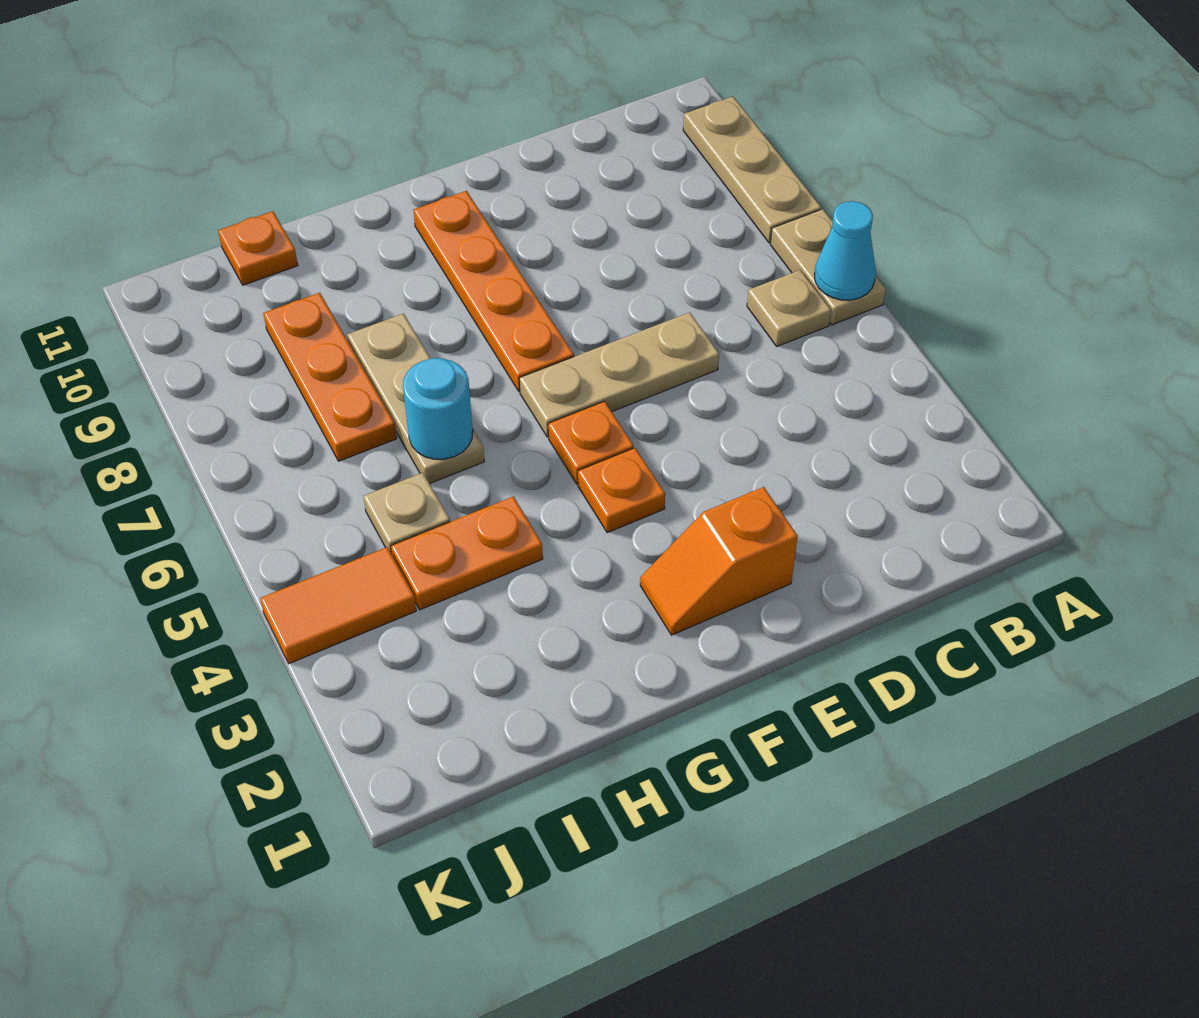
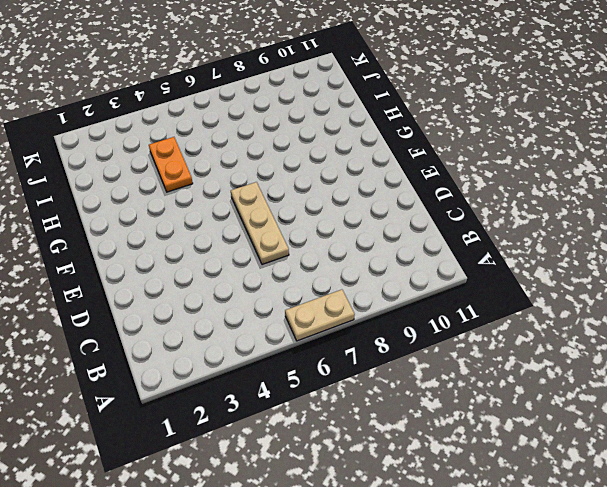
none -> tan 1x3 plate [683,97,821,243]
none -> tan 1x1 plate [747,270,831,346]
none -> orange 1x2 slope [640,487,798,635]

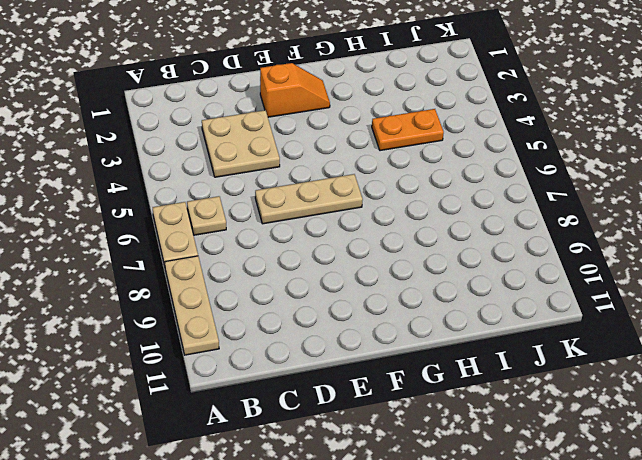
tan 2x2 plate [202,110,280,177] -> none
none -> orange 1x1 plate [578,448,665,533]
none -> orange 1x1 plate [548,401,634,484]
none -> orange 1x4 plate [413,191,574,392]

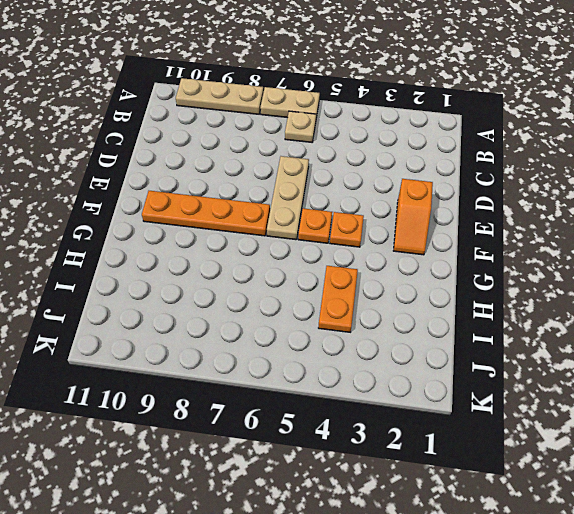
none -> tan 1x3 plate [347,314,484,484]
none -> tan 1x1 plate [364,473,450,554]
none -> orange 1x3 plate [263,293,397,461]

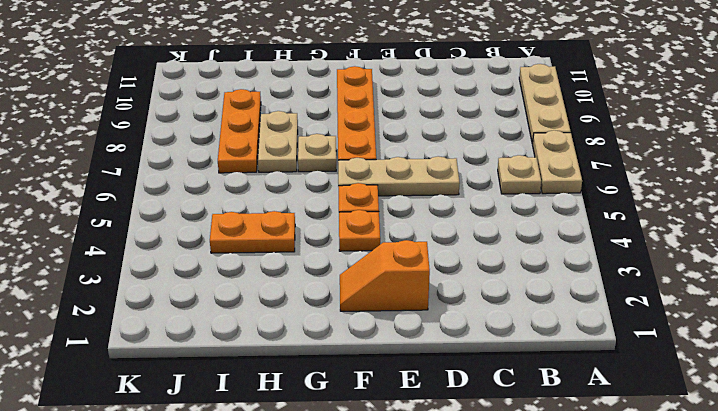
tan 1x1 plate [298,134,336,172] -> tan 1x1 plate moved to [364,473,450,554]
tan 1x2 plate [258,111,298,172] -> tan 1x3 plate [347,314,484,484]
none -> orange 1x1 plate [218,211,298,285]
none -> orange 1x2 tile [260,547,416,664]
none -> cyan 1x1 cone [814,201,876,300]

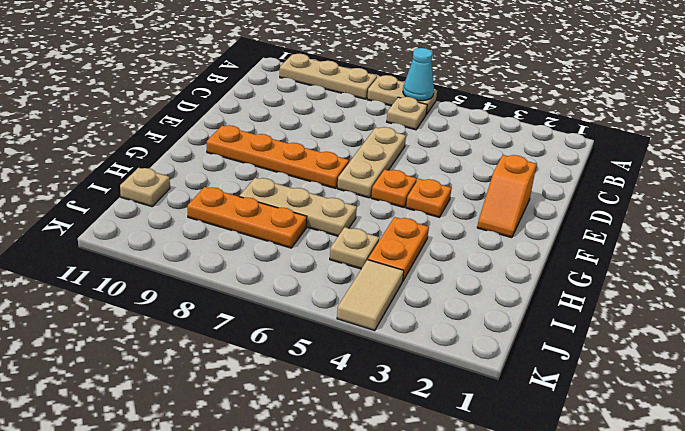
tan 1x1 plate [120,168,170,207] -> orange 1x1 plate [218,211,298,285]
tan 1x2 tile [337,260,404,331] -> orange 1x2 tile [260,547,416,664]
none -> cyan 1x1 round brick [403,358,473,459]

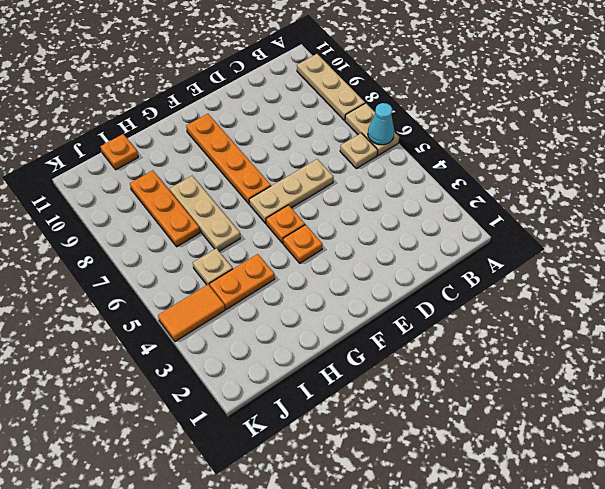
none -> orange 1x2 slope [640,487,798,635]
none -> cyan 1x1 round brick [403,358,473,459]

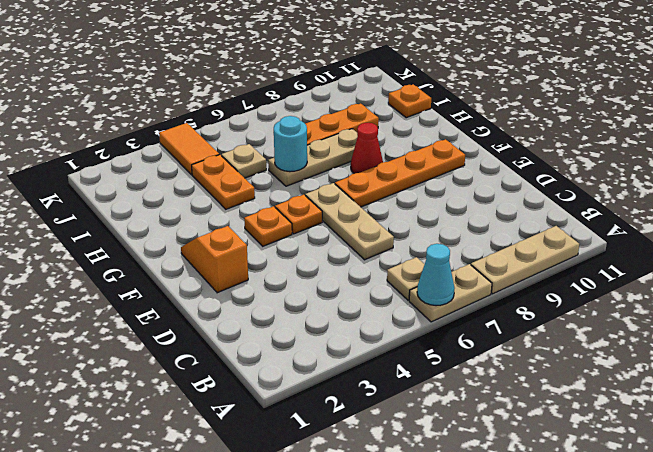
red 1x1 cone [351,123,383,174] -> none

